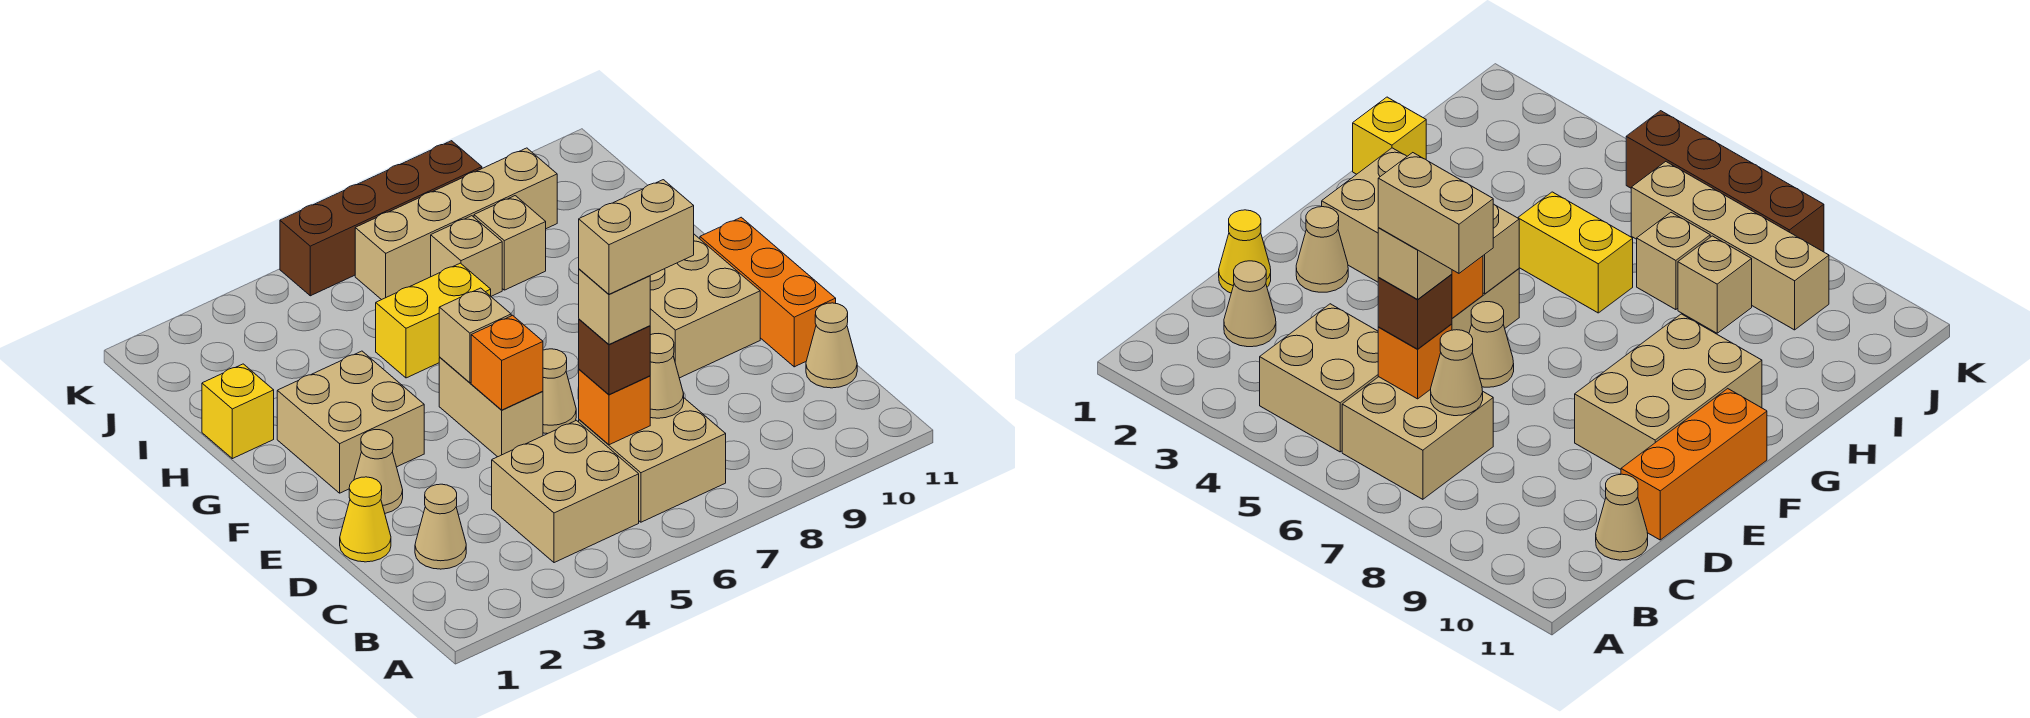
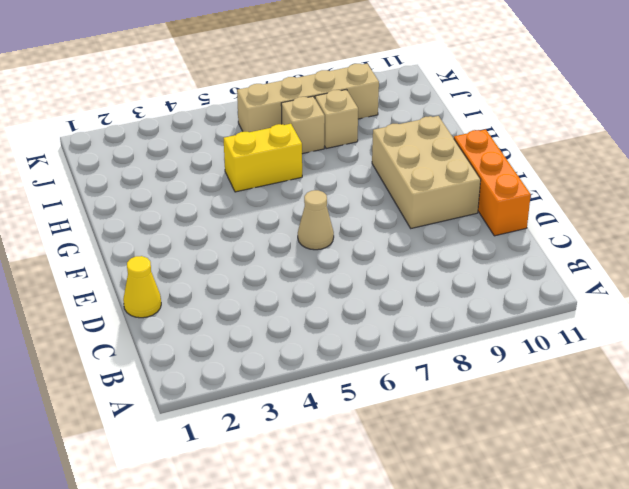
none -> tan 2x2 brick [492,420,639,563]
none -> tan 2x2 brick [579,398,726,522]
none -> tan 1x1 cone [415,484,466,569]

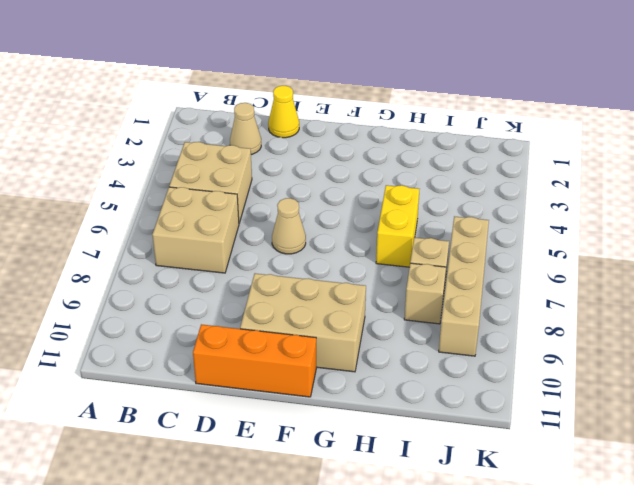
none -> tan 1x1 cone [806,303,857,388]
none -> tan 1x1 cone [354,430,403,513]
none -> tan 1x2 brick [439,358,543,457]

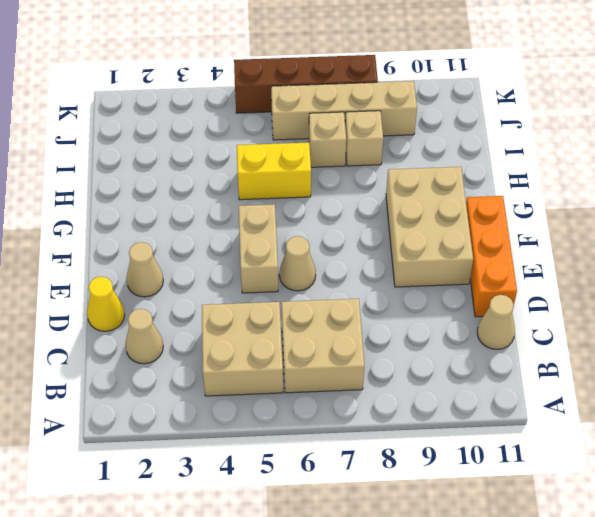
none -> tan 2x2 brick [277,351,424,493]
none -> yellow 1x1 brick [202,364,274,459]
none -> orange 1x1 brick [579,369,650,445]

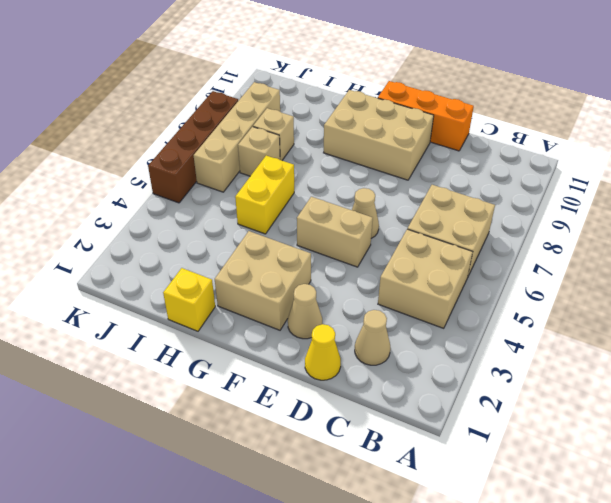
none -> tan 1x1 cone [806,303,857,388]
none -> orange 1x1 brick [579,369,650,445]
none -> tan 1x1 cone [650,334,684,418]

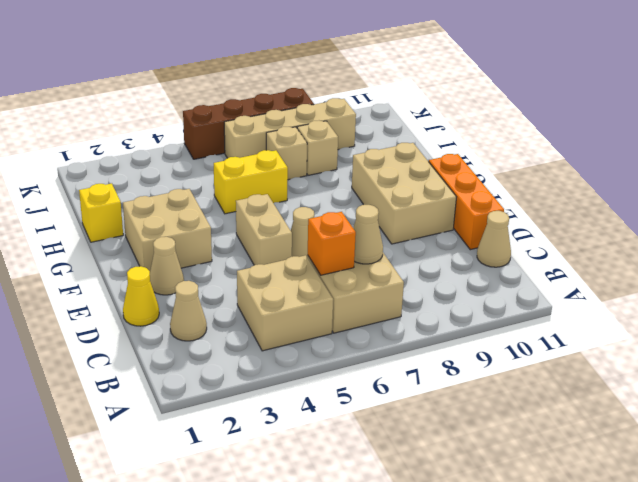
none -> orange 1x1 brick [471,315,543,410]
none -> tan 1x1 brick [439,288,511,383]
none -> brown 1x1 brick [579,319,650,395]

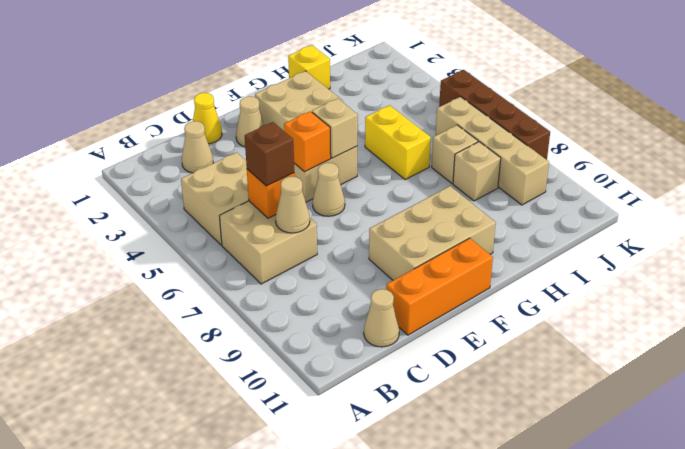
none -> tan 1x1 brick [579,269,650,344]
none -> tan 1x2 brick [579,180,694,294]

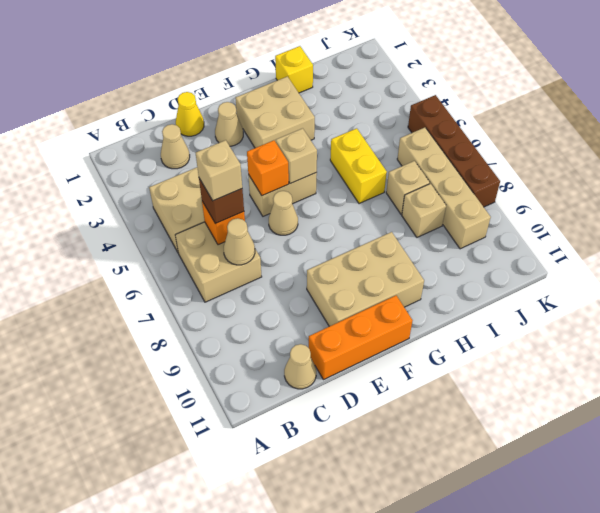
none -> tan 1x2 brick [579,180,694,294]

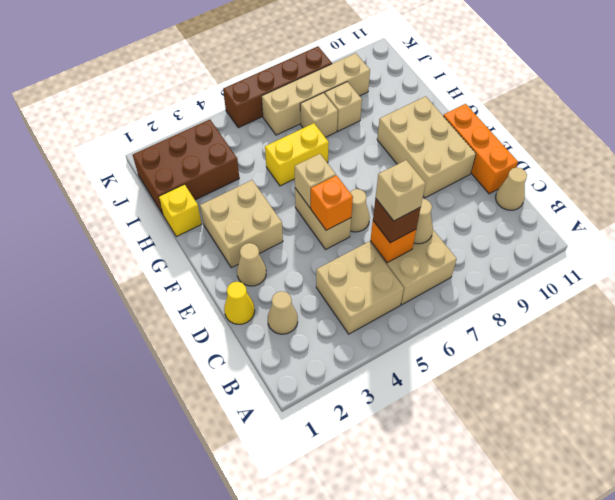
brown 2x3 brick [133,120,239,214] -> none
none -> tan 1x2 brick [579,180,694,294]

